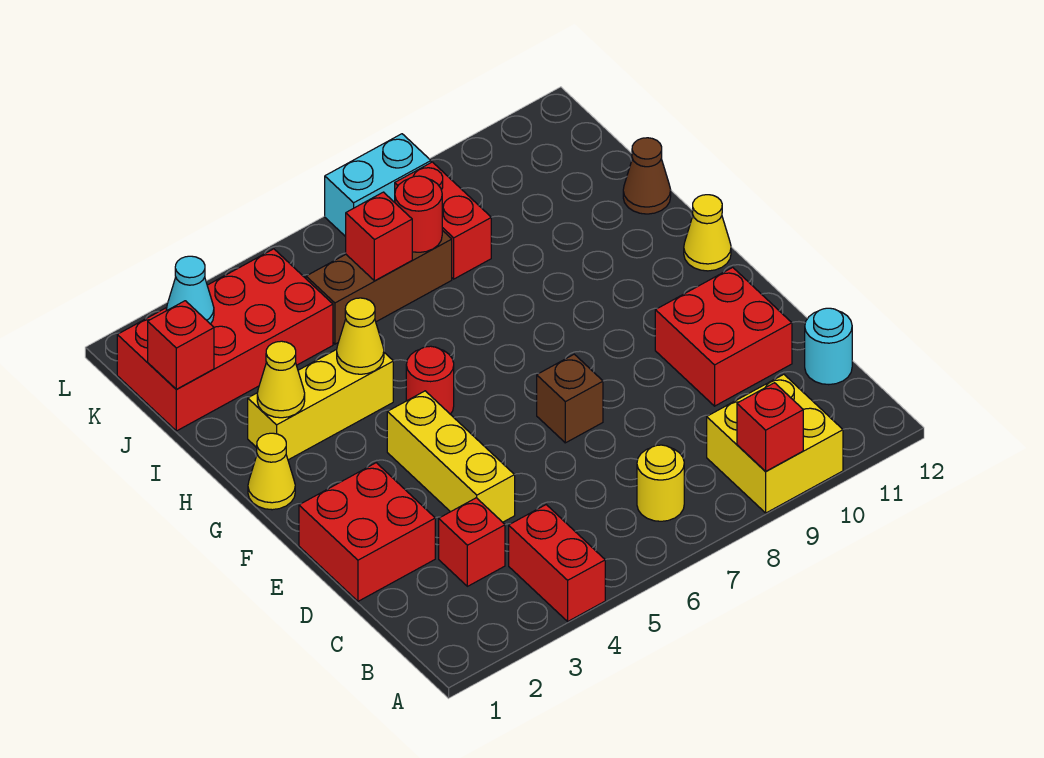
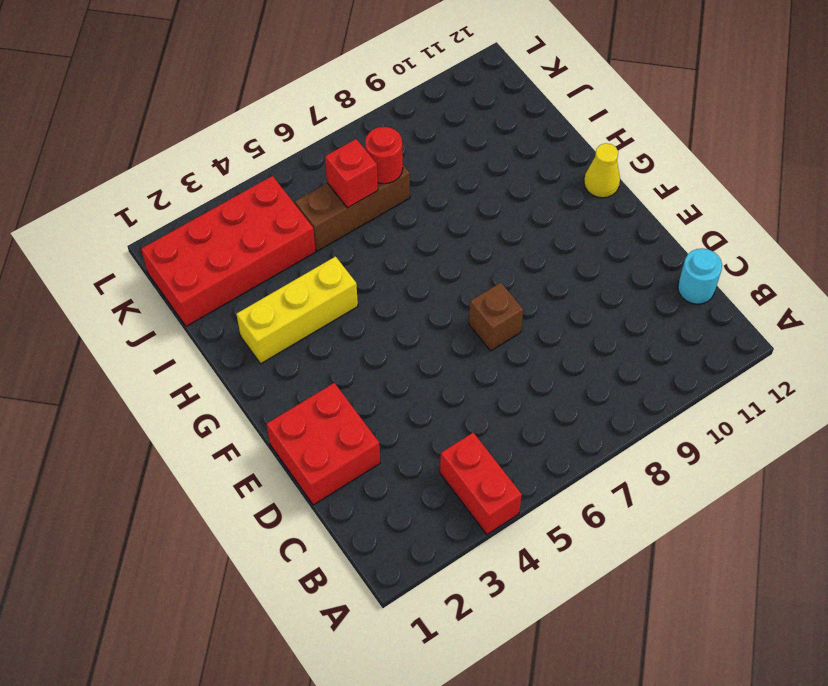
none -> yellow 2x2 brick [707,374,843,513]
none -> yellow 1x1 round brick [637,445,684,521]
none -> red 1x1 brick [439,498,505,586]

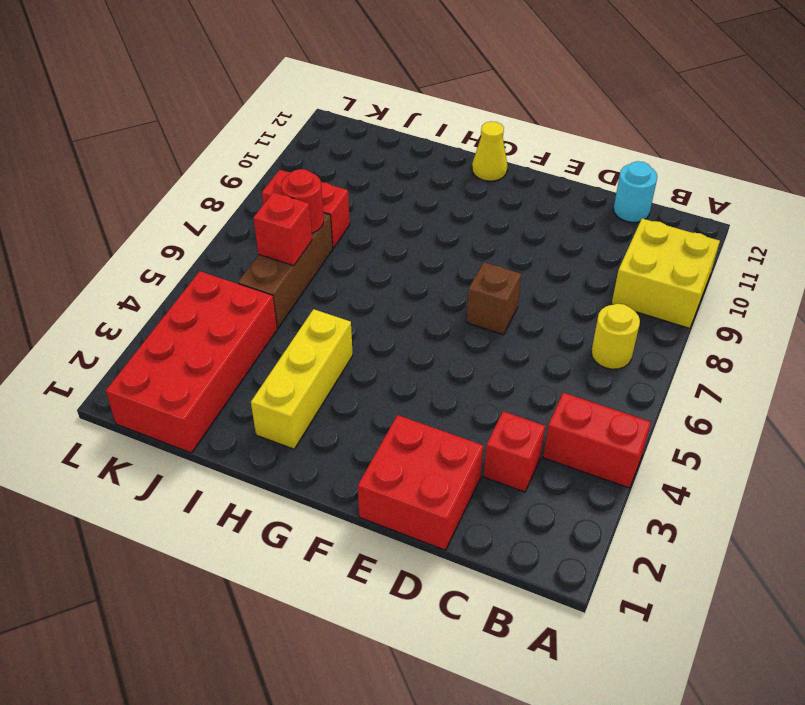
none -> yellow 1x3 brick [387,391,515,522]
none -> red 2x2 brick [655,267,792,406]
none -> yellow 1x1 cone [248,433,295,510]

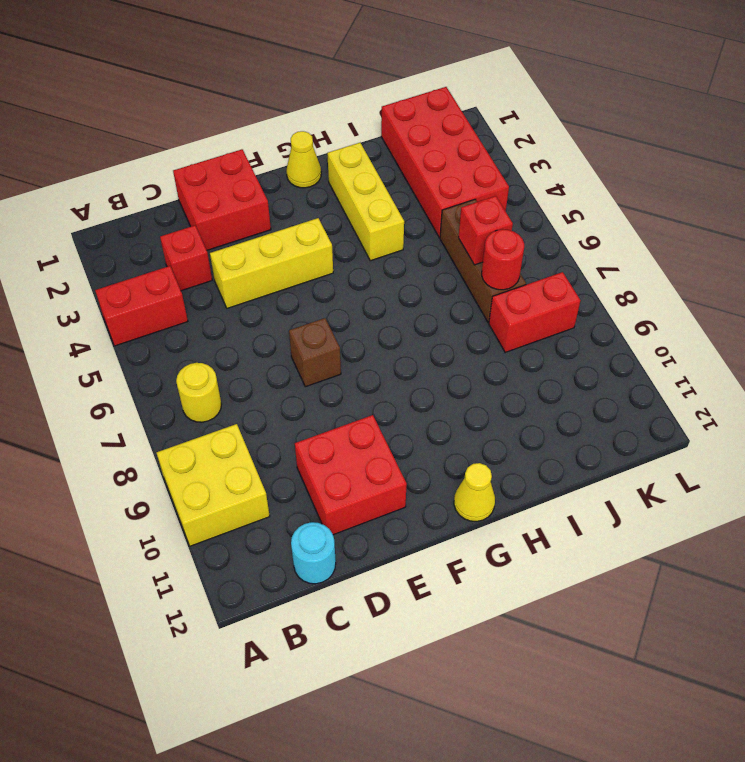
none -> red 1x1 round brick [406,346,454,414]
none -> brown 1x1 cone [623,138,671,214]
none -> cyan 1x2 brick [325,134,431,237]

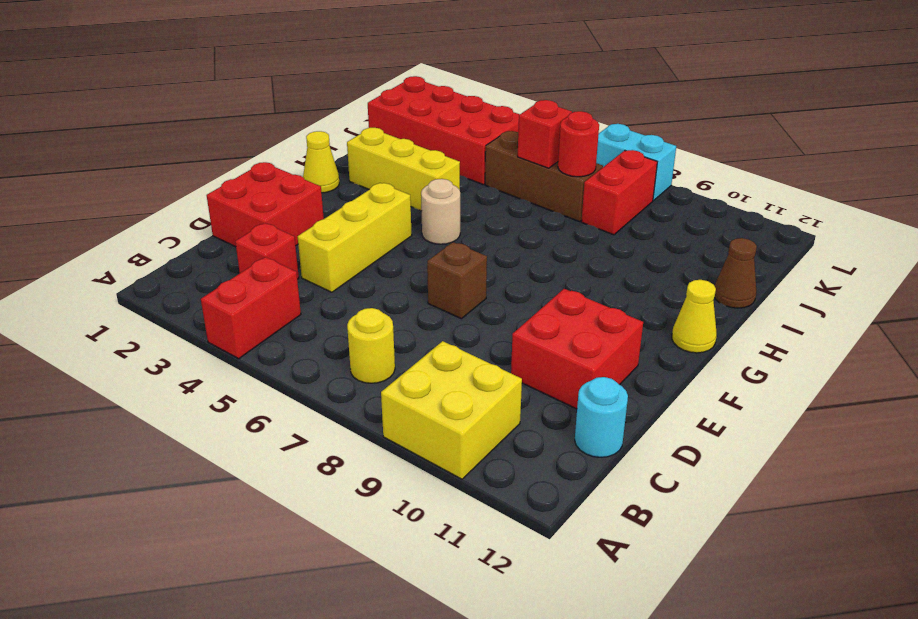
tan 1x1 round brick [421,179,460,244] -> red 1x1 round brick [406,346,454,414]
none -> red 1x1 brick [737,383,803,471]
none -> yellow 1x1 cone [257,341,305,418]
none -> yellow 1x1 cone [337,298,384,374]

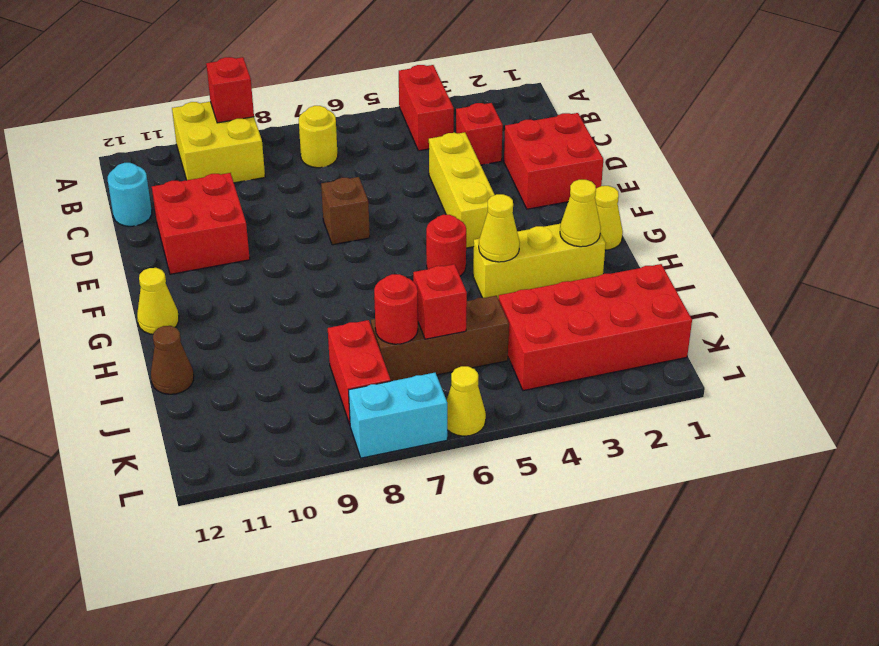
yellow 1x1 cone [447,366,486,436] -> none
none -> red 1x1 brick [148,301,214,389]
none -> cyan 1x1 cone [166,256,214,324]

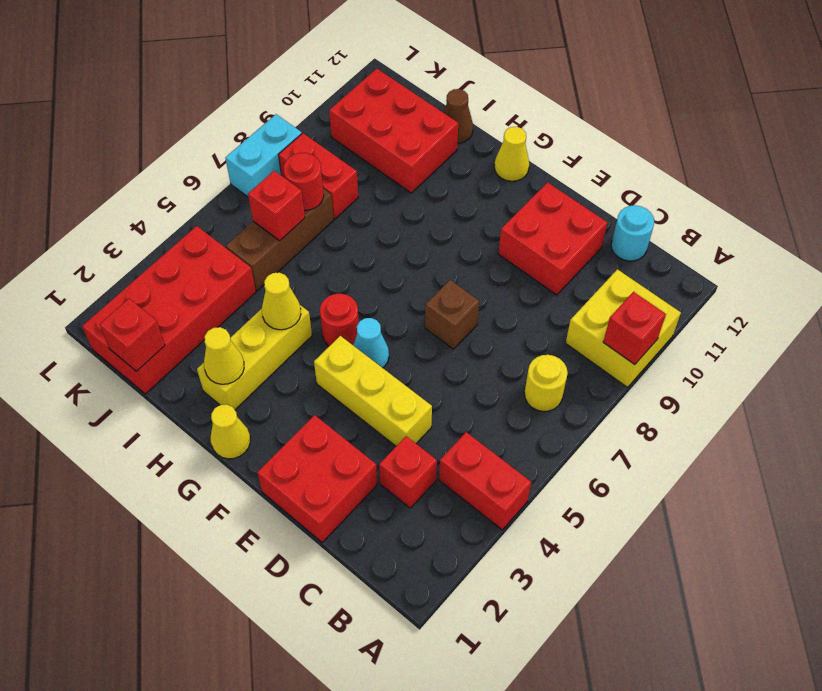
cyan 1x1 cone [353,318,389,368] -> cyan 1x1 cone moved to [166,256,214,324]
red 2x3 brick [329,69,458,193] -> none

